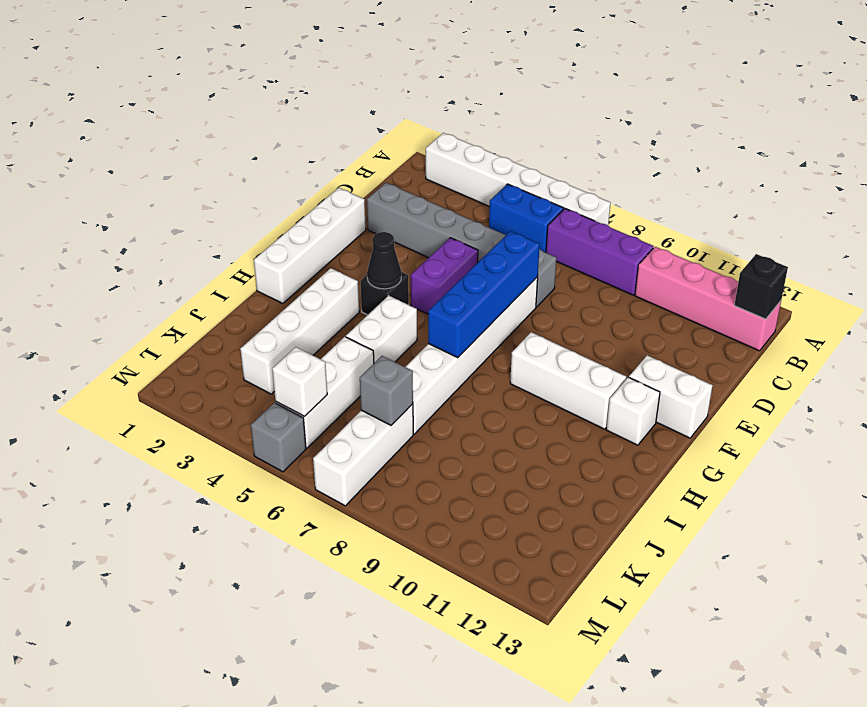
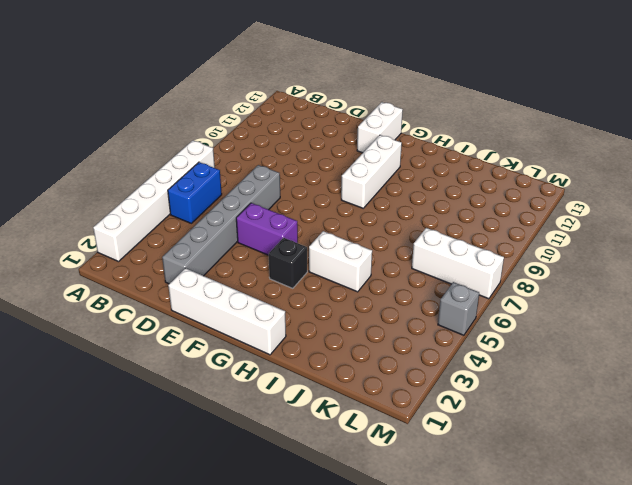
none -> purple 1x3 brick [546,209,654,295]
none -> pink 1x4 brick [635,247,781,351]
none -> white 1x6 brick [406,277,538,434]

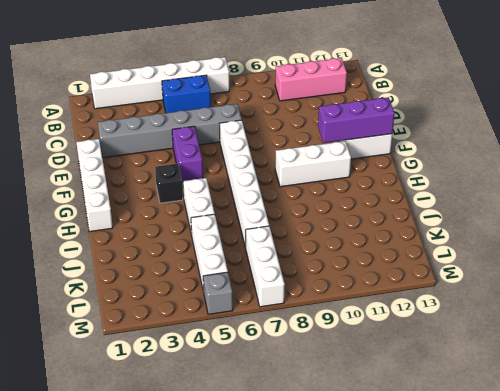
pink 1x3 brick [275,58,347,101] -> pink 1x4 brick [635,247,781,351]
purple 1x3 brick [318,97,395,143] -> purple 1x3 brick moved to [546,209,654,295]
none -> white 1x1 brick [606,377,660,445]
none -> white 1x4 brick [240,268,359,394]
none -> black 1x1 brick [734,254,788,319]

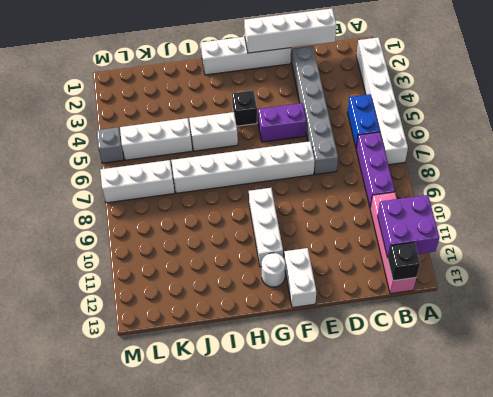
purple 2x2 brick [378,195,440,258] -> none
white 1x4 brick [244,9,336,53] -> white 1x4 brick moved to [240,268,359,394]
white 1x1 round brick [262,253,285,287] -> white 1x1 brick [606,377,660,445]
none -> blue 1x4 brick [428,231,540,358]
none -> black 1x1 cone [367,232,401,289]
none -> grey 1x1 brick [360,356,413,425]

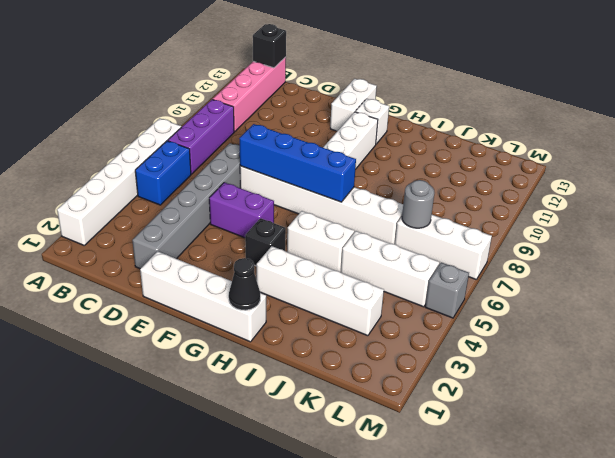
black 1x1 cone [229,258,260,310] -> black 1x1 cone moved to [367,232,401,289]
grey 1x1 round brick [402,180,435,228] -> grey 1x1 brick [360,356,413,425]
none -> white 1x1 brick [272,347,327,416]

